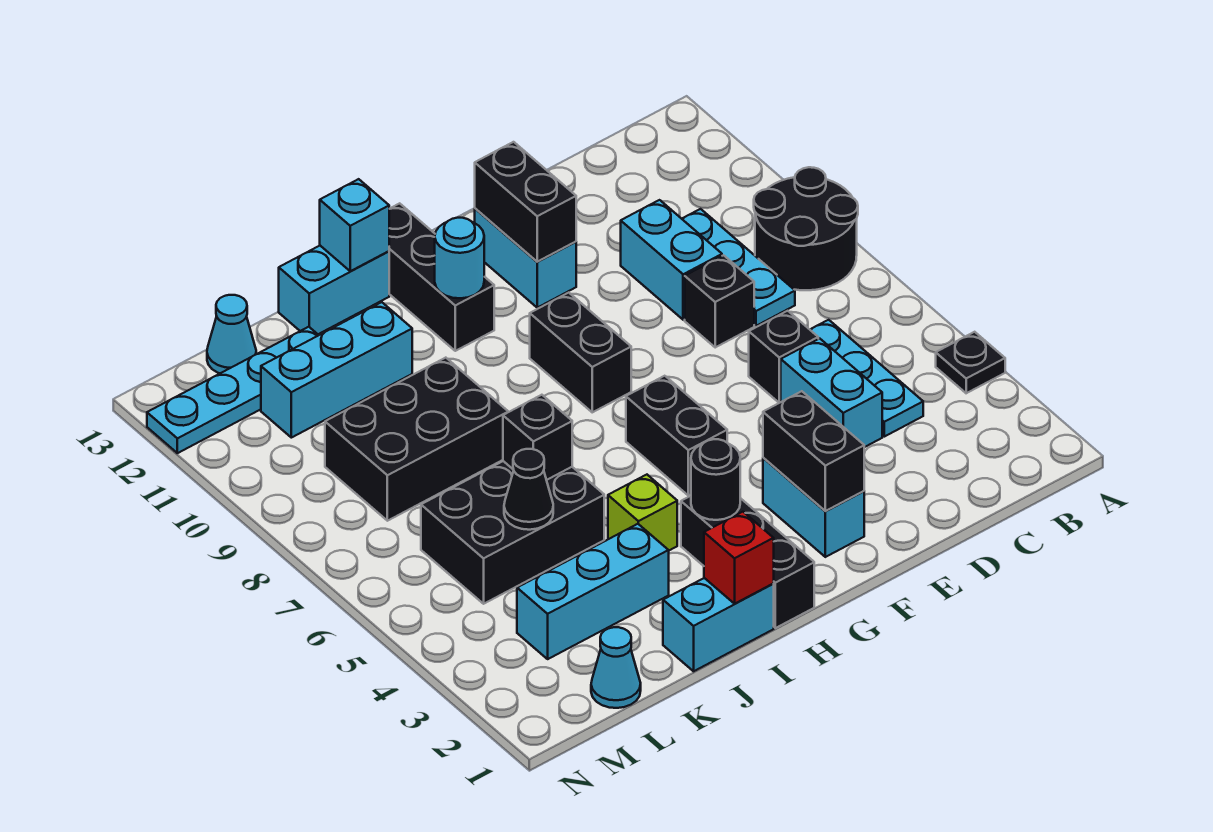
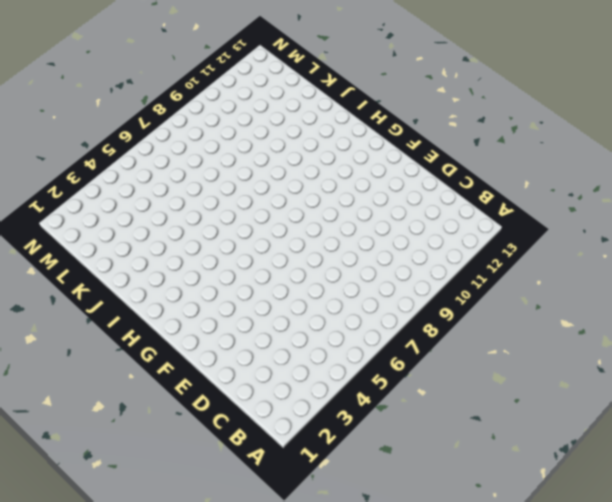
none -> black 1x1 plate [936,332,1005,393]
none -> black 2x2 round brick [754,167,858,290]
none -> cyan 1x3 plate [810,320,923,437]
none -> cyan 1x3 plate [682,209,795,326]

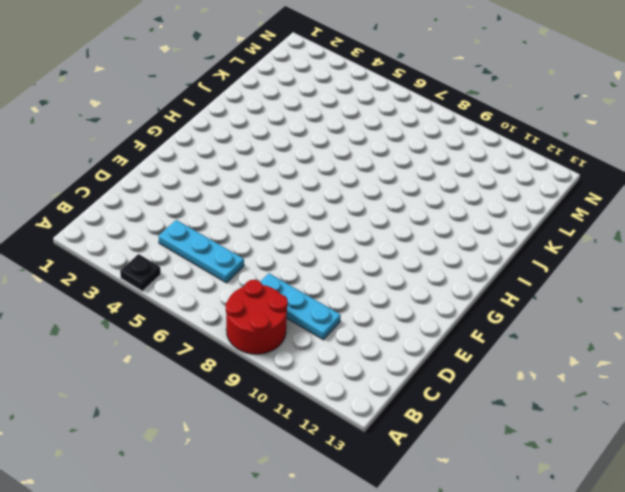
red 2x2 round brick [226,280,288,354] -> black 2x2 round brick [754,167,858,290]
none -> cyan 1x2 brick [781,338,882,447]
none -> black 1x1 brick [749,311,818,403]
none -> black 1x1 brick [685,255,754,347]
none -> cyan 1x2 brick [621,200,722,320]

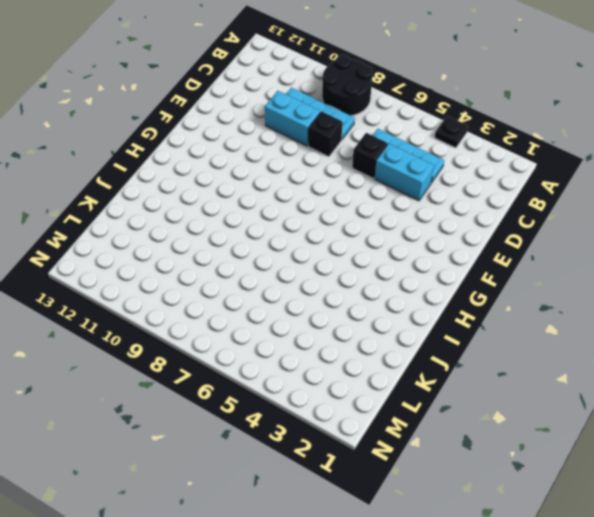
none -> cyan 1x2 brick [763,458,864,557]
none -> cyan 1x2 brick [475,209,576,308]
none -> black 1x2 brick [626,376,727,496]
none -> black 1x2 brick [530,293,631,412]

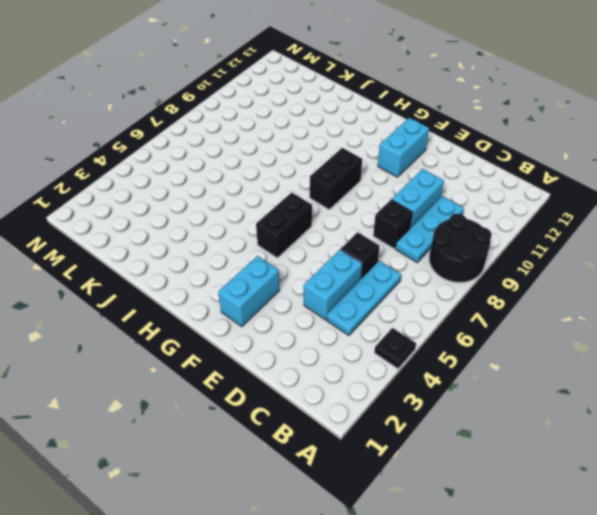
none -> black 1x3 brick [681,496,814,628]
none -> black 1x3 brick [389,203,494,351]
none -> cyan 1x2 brick [663,578,774,671]
none -> lime 1x1 brick [608,475,677,550]

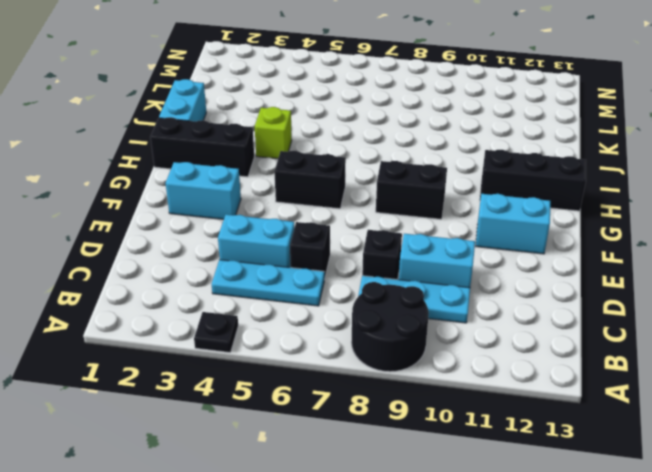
none -> cyan 1x2 brick [279,246,389,334]
none -> cyan 1x3 brick [517,524,669,659]
none -> black 2x3 brick [421,461,604,604]
none -> black 2x3 brick [325,358,508,521]

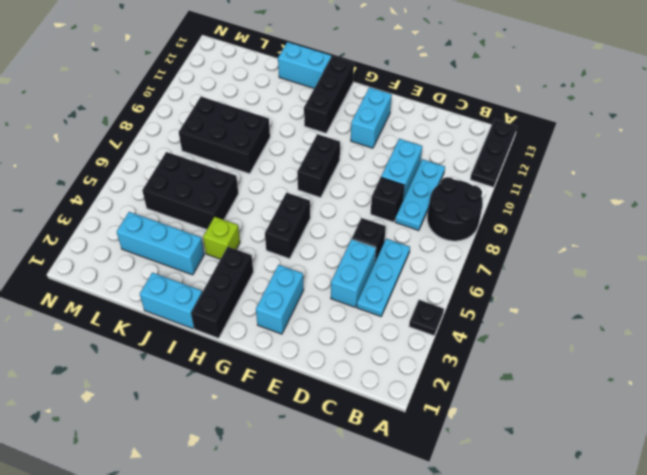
black 1x3 plate [470,119,517,187] -> none
none -> cyan 1x3 brick [261,302,412,438]
none -> cyan 1x4 plate [147,327,318,453]
none -> cyan 1x1 cone [591,627,641,708]
none -> cyan 1x1 cone [207,295,256,373]

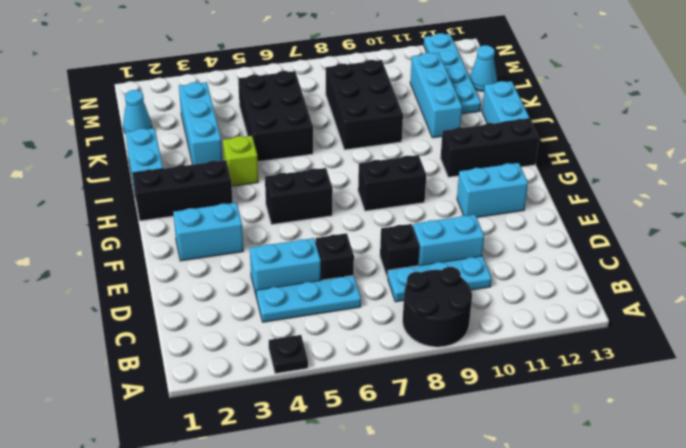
none -> black 1x2 brick [763,391,864,511]
none -> black 1x2 brick [475,142,576,262]
none -> black 1x1 round brick [691,439,740,520]
none -> cyan 1x1 round brick [435,218,484,298]

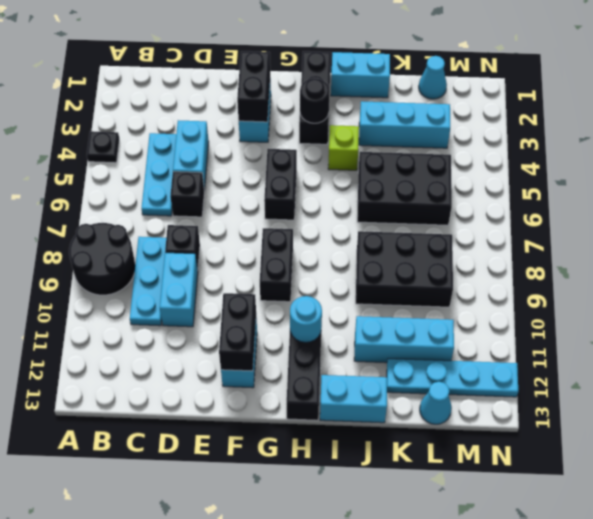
none -> red 1x1 brick [704,512,774,604]
none -> cyan 1x1 brick [320,179,389,271]
none -> black 1x1 brick [503,395,572,480]
none -> black 1x1 cone [504,449,553,530]

